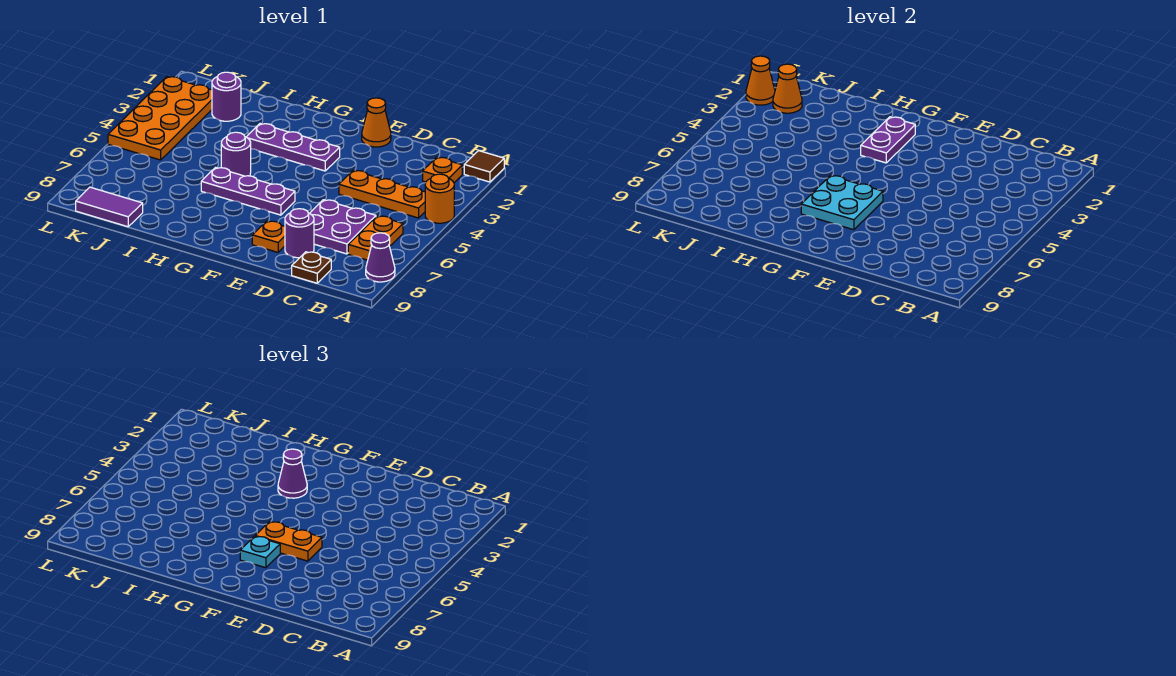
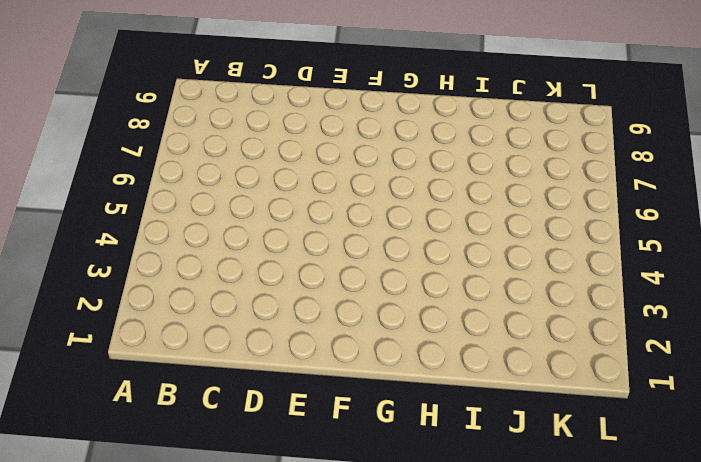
none -> brown 1x1 tile [464,151,504,182]
none -> orange 1x1 round brick [425,174,454,223]
none -> purple 1x1 cone [366,233,395,282]

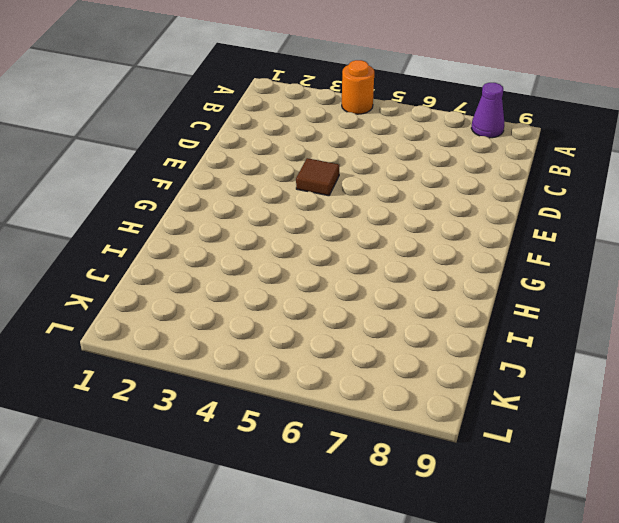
brown 1x1 tile [296,158,339,196] -> brown 1x1 tile moved to [464,151,504,182]
none -> orange 1x1 plate [423,157,462,183]
none -> orange 1x3 plate [339,170,425,218]
none -> orange 1x2 plate [348,216,403,260]

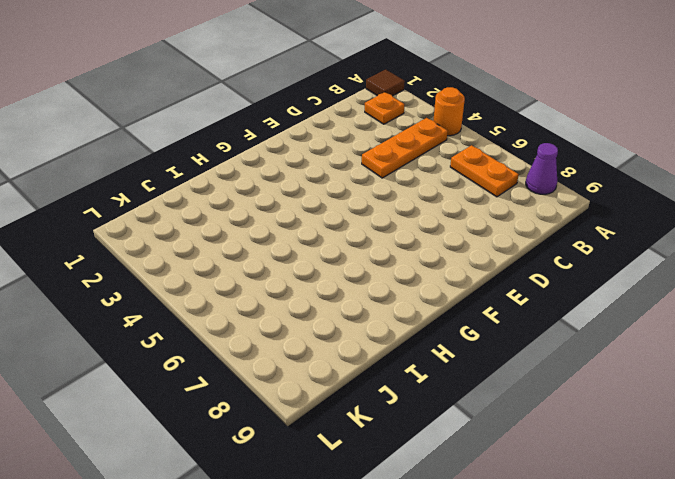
none -> purple 2x2 plate [310,200,376,254]
none -> brown 1x1 plate [292,252,331,283]
none -> purple 1x1 round brick [285,209,314,258]

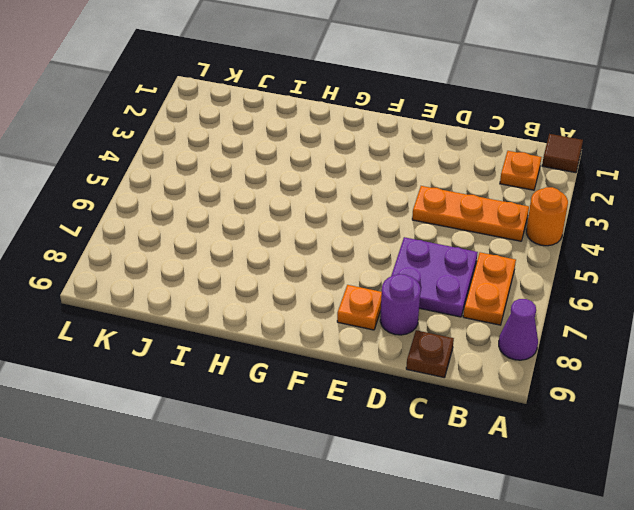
none -> orange 1x1 cone [362,98,391,147]
none -> purple 1x3 plate [247,124,340,171]
none -> purple 1x3 plate [201,168,295,215]

